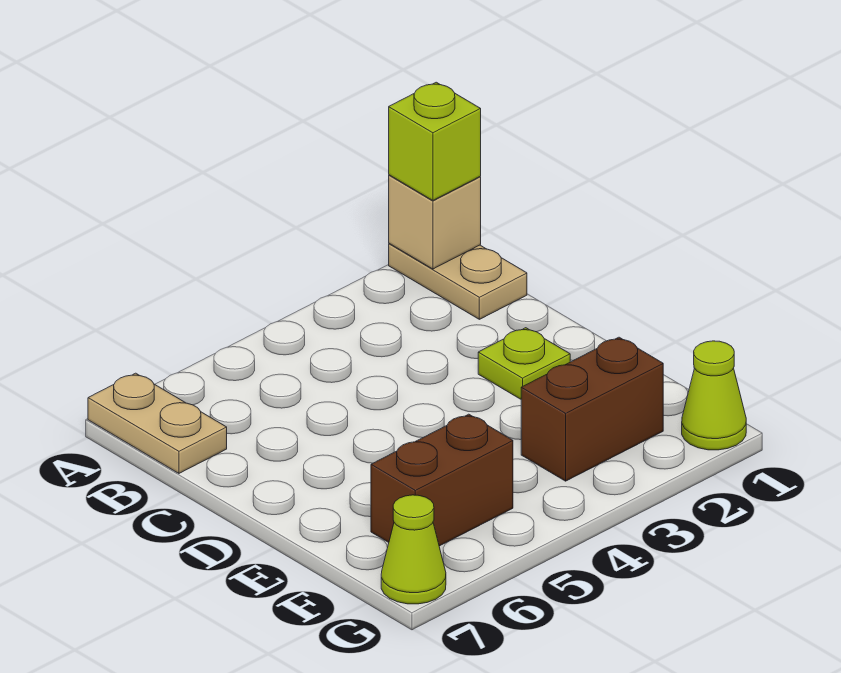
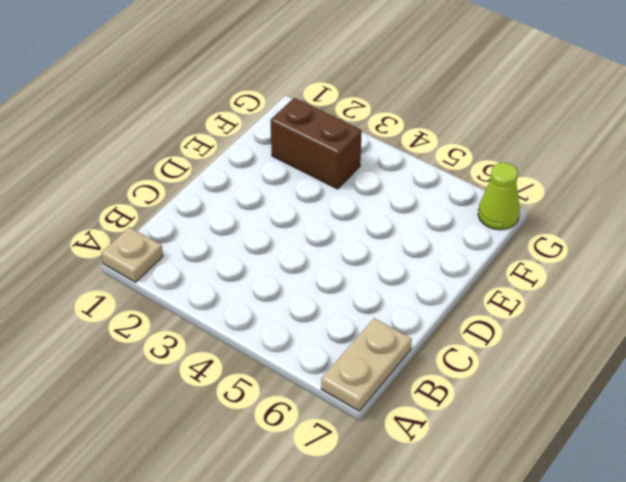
tan 1x1 plate [102,227,163,282] -> tan 1x2 plate [389,243,527,319]
none -> lime 1x1 plate [478,328,570,399]
none -> brown 1x2 brick [371,414,513,546]

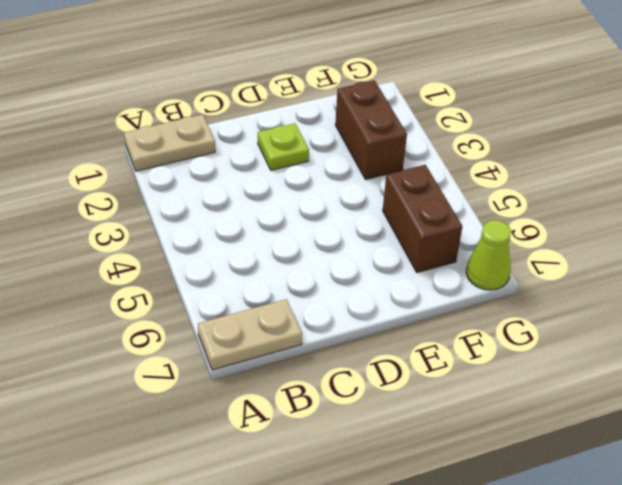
none -> lime 1x1 cone [682,341,746,450]
none -> tan 1x1 brick [389,175,481,269]

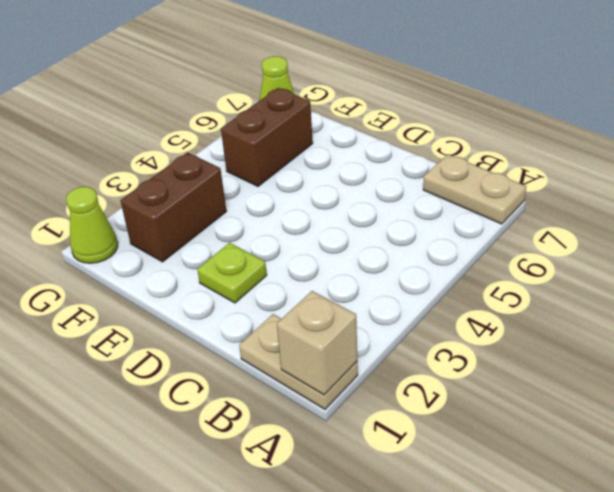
none -> lime 1x1 brick [389,82,481,200]

